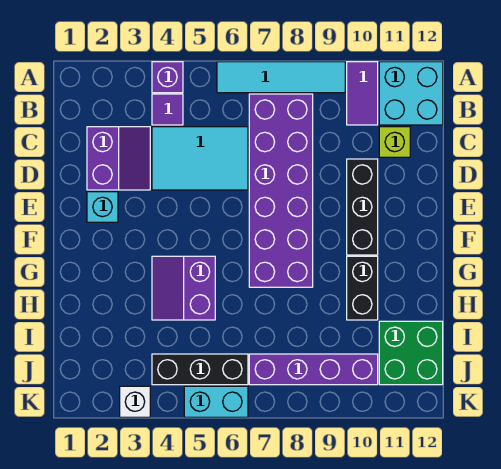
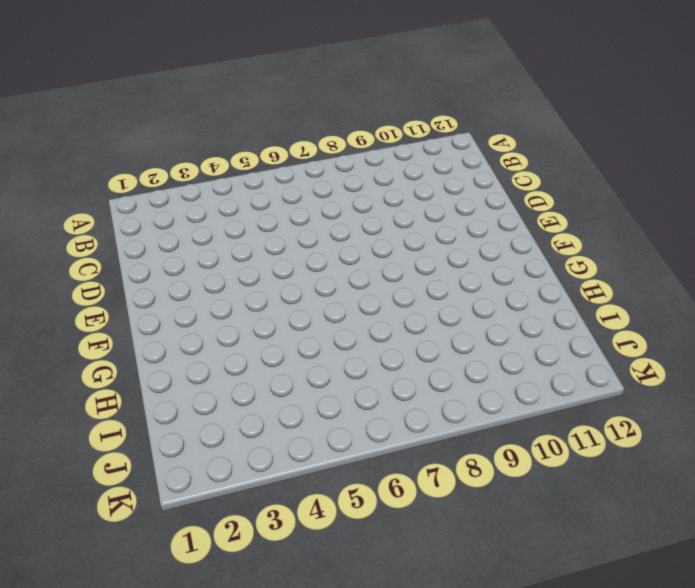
none -> purple 1x1 brick [152,62,183,93]
none -> cyan 1x4 tile [217,62,345,93]
none -> purple 1x2 tile [347,62,378,125]

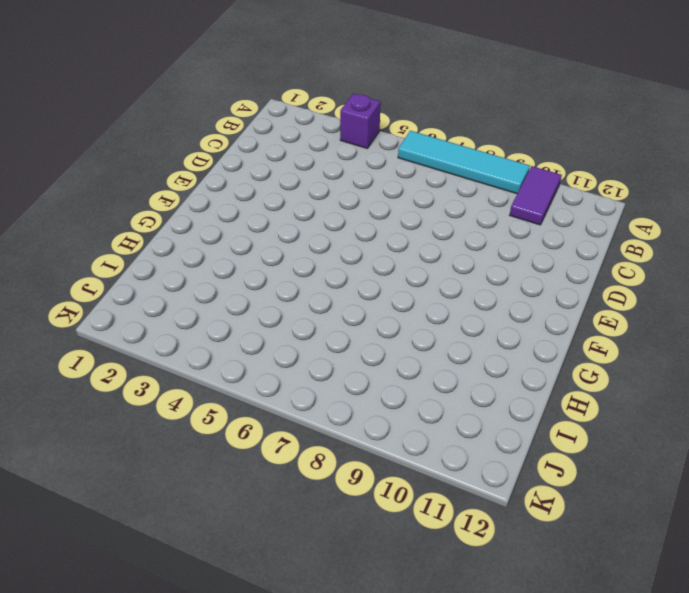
none -> cyan 2x2 brick [379,62,443,125]
none -> purple 1x1 tile [152,94,183,125]
none -> purple 2x6 brick [249,94,313,287]

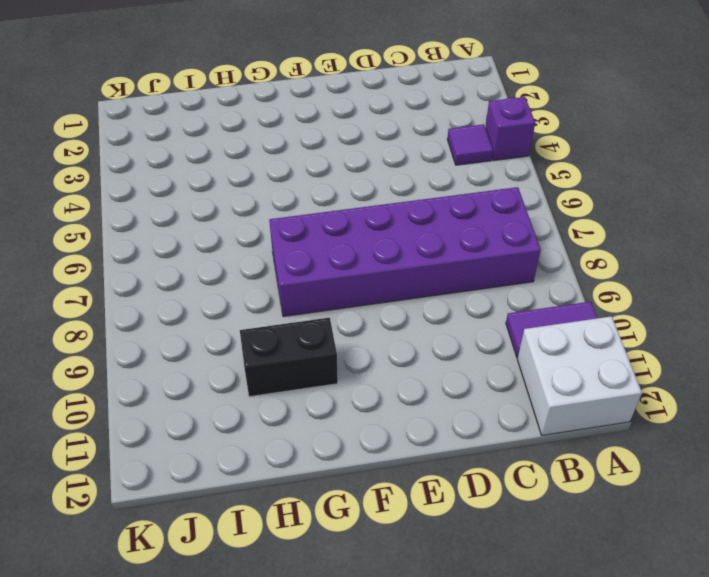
white 2x2 brick [517,316,642,435] -> cyan 2x2 brick [379,62,443,125]
none -> cyan 1x4 tile [217,62,345,93]
none -> purple 2x2 slope [87,127,150,190]
none -> cyan 2x3 tile [152,127,248,190]

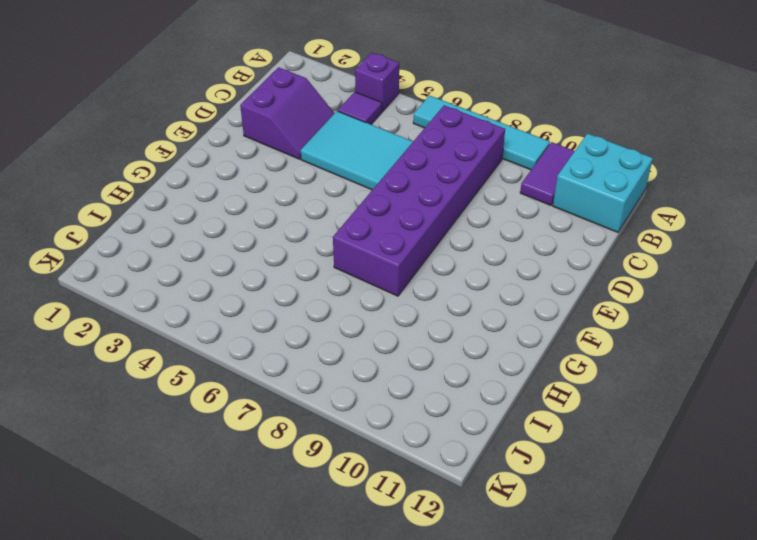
none -> lime 1x1 brick [379,127,410,157]
none -> black 1x3 brick [347,159,378,255]
none -> cyan 1x1 brick [87,192,118,222]

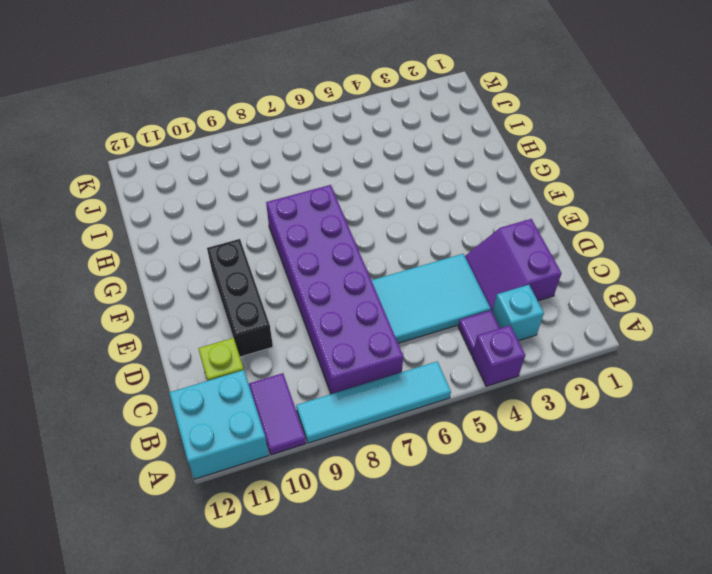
cyan 1x1 brick [493,285,544,341] -> cyan 1x1 brick moved to [87,192,118,222]
none -> purple 2x2 slope [152,256,215,320]
none -> black 1x2 brick [347,256,378,320]
none -> green 2x2 brick [379,321,443,385]

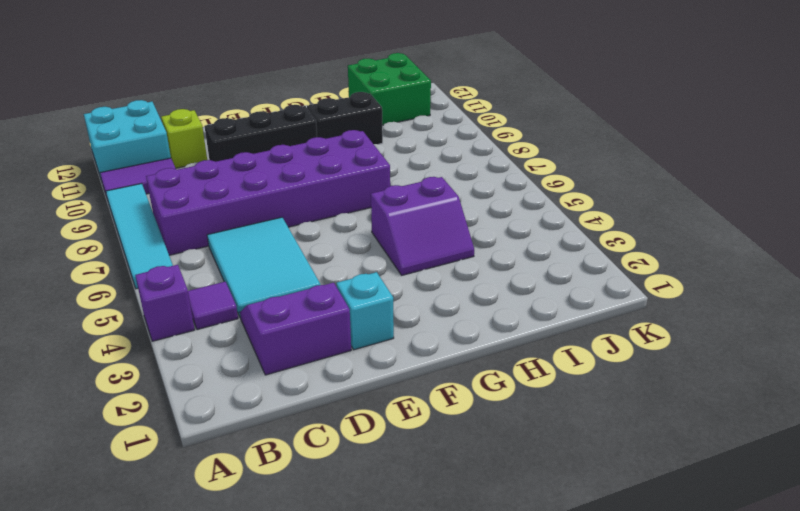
none -> black 1x3 brick [152,354,248,385]
none -> purple 1x4 brick [249,354,378,385]
none -> white 1x1 brick [120,386,150,417]

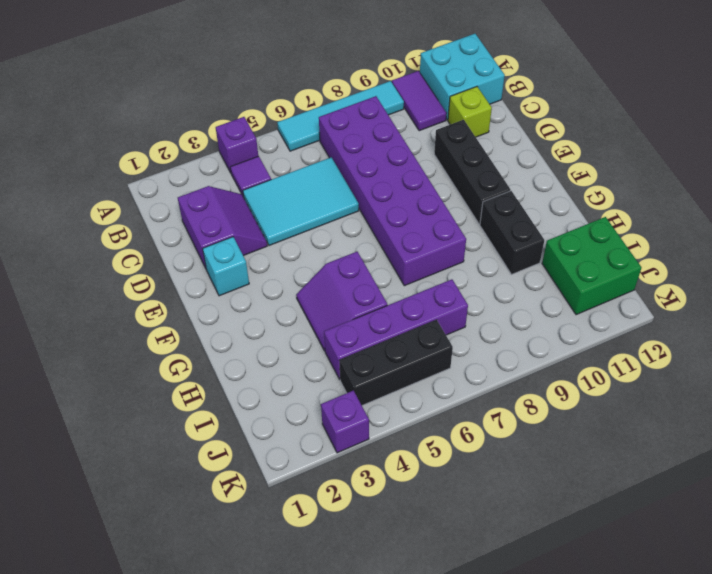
purple 1x4 brick [324,279,468,379] -> purple 1x4 brick moved to [249,354,378,385]
purple 1x1 brick [321,391,369,453] -> white 1x1 brick [120,386,150,417]
none -> cyan 1x2 brick [184,386,248,417]

